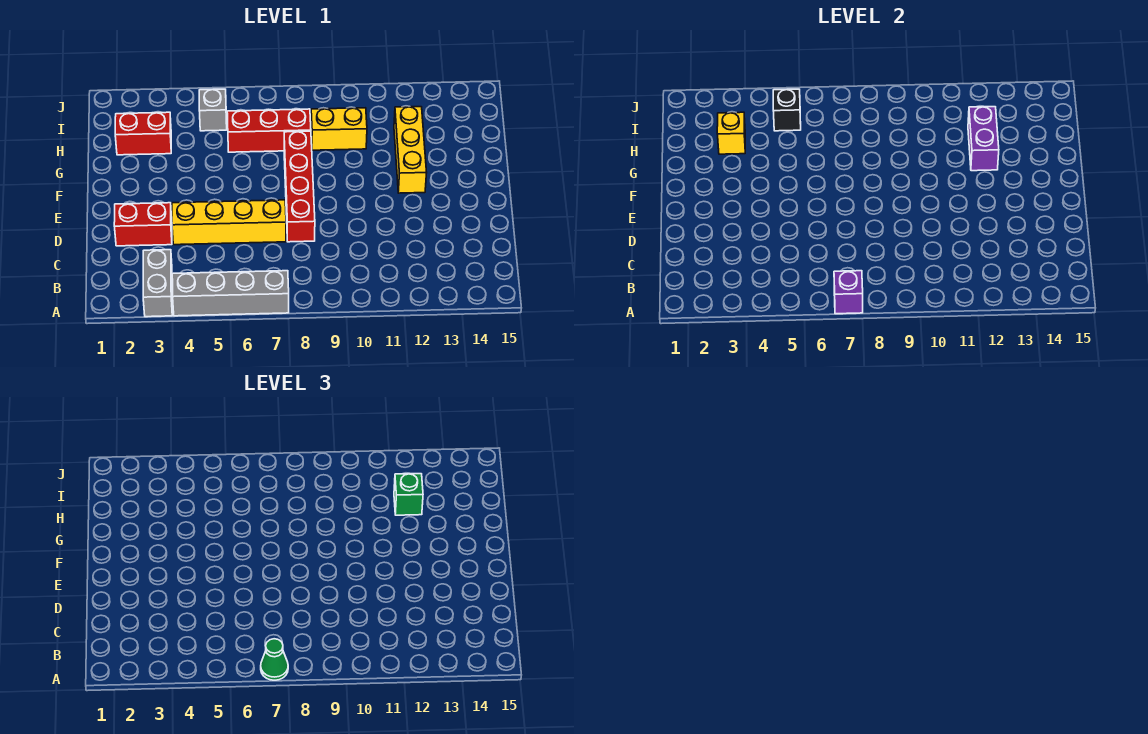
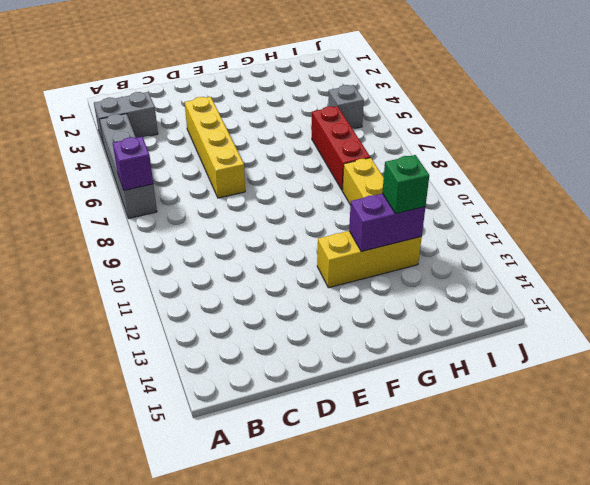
none -> red 1x2 brick [114,203,172,246]
none -> red 1x4 brick [284,131,315,242]
none -> red 1x2 brick [115,112,171,155]

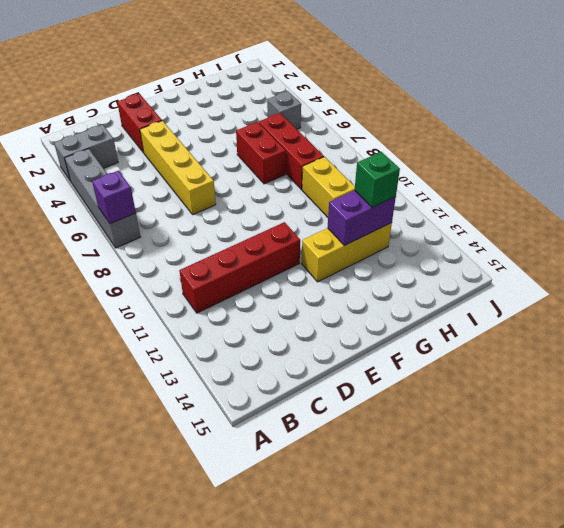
red 1x4 brick [179,222,300,313] -> red 1x4 brick moved to [284,131,315,242]
red 1x2 brick [236,122,286,184] -> red 1x2 brick moved to [115,112,171,155]
none -> yellow 1x1 brick [717,112,745,154]
none -> black 1x1 brick [773,89,801,131]
none -> green 1x1 cone [261,639,288,680]

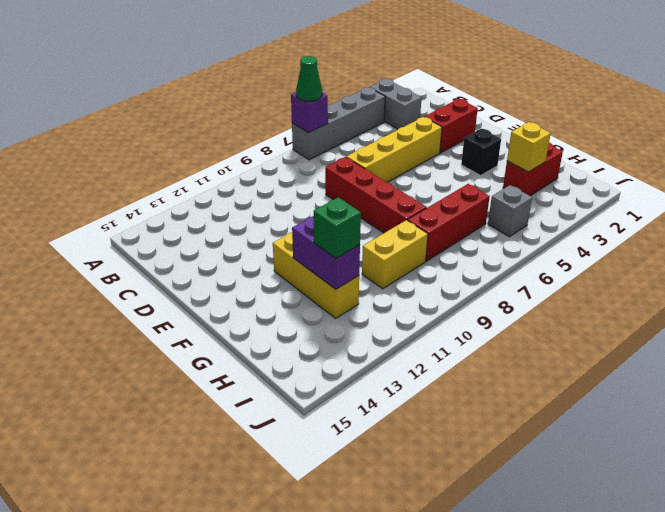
black 1x1 brick [461,129,501,176] -> black 1x1 brick moved to [773,89,801,131]

